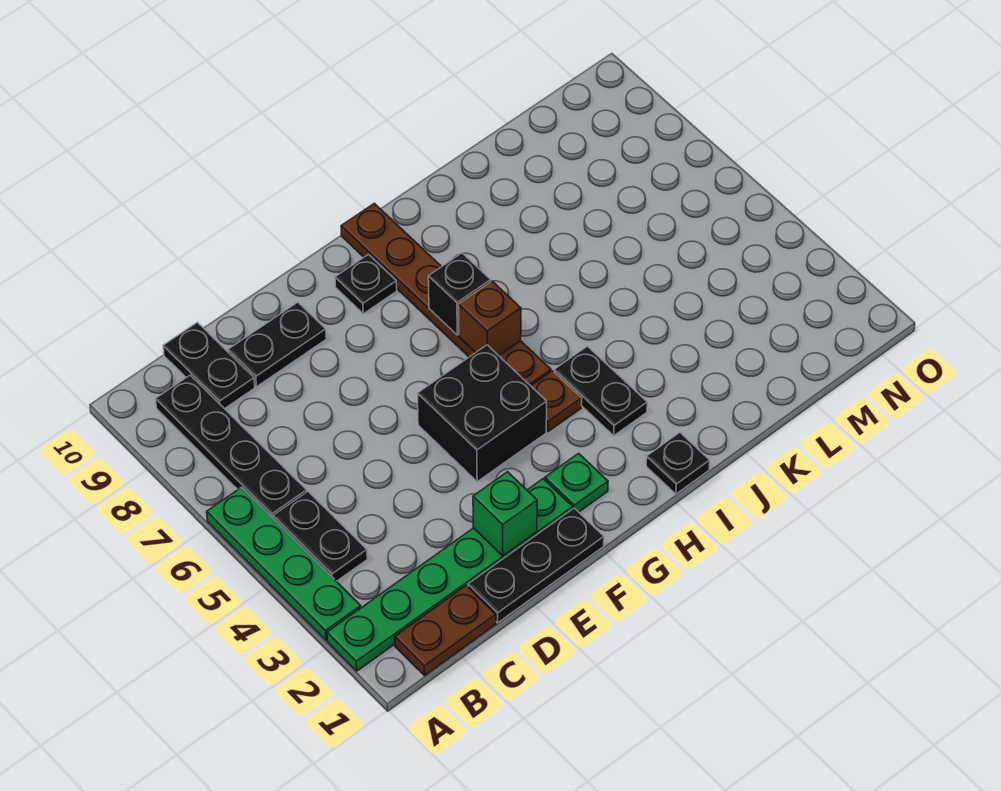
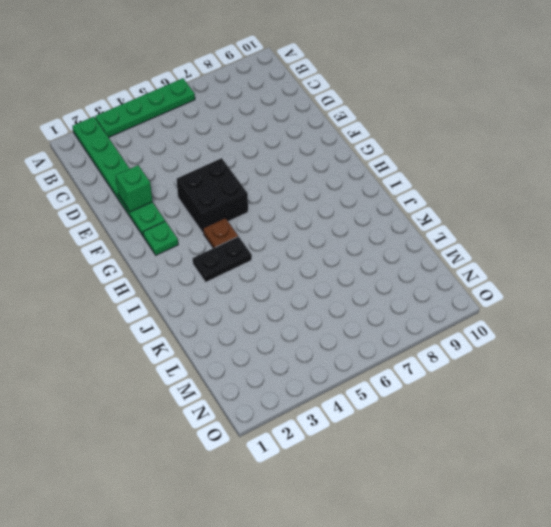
none -> brown 1x2 plate [395,585,496,675]
none -> black 1x2 plate [273,492,367,581]
none -> black 1x4 plate [156,375,307,518]

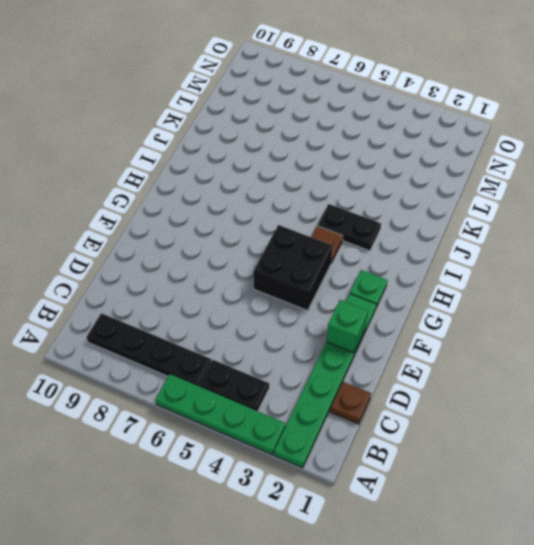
brown 1x1 plate [330,382,371,424] -> brown 1x2 plate [395,585,496,675]
none -> black 1x2 plate [163,322,255,409]
none -> black 1x3 plate [468,508,604,623]
none -> black 1x2 plate [228,302,326,387]

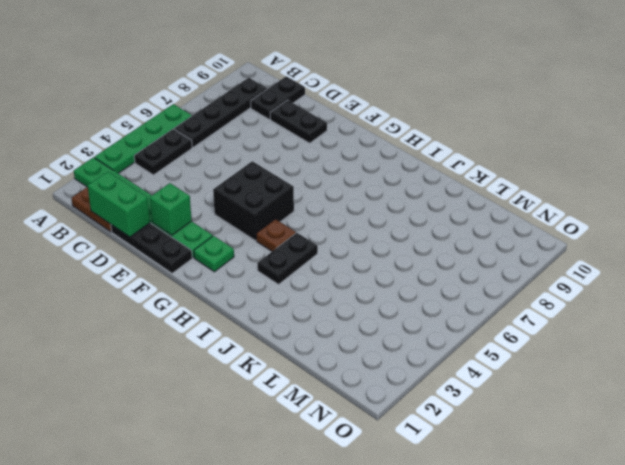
green 1x2 brick [88,172,150,237] -> none
none -> black 1x1 plate [335,255,397,314]
none -> brown 1x6 plate [341,203,551,386]
none -> black 1x1 plate [646,433,710,494]

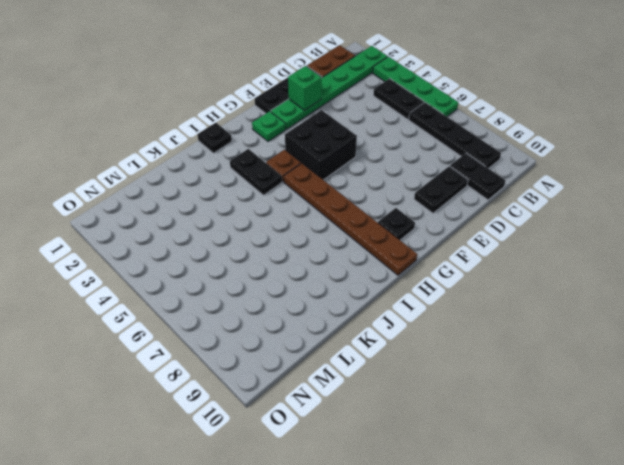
none -> brown 1x1 brick [458,281,521,356]
none -> black 1x1 brick [428,253,491,335]

